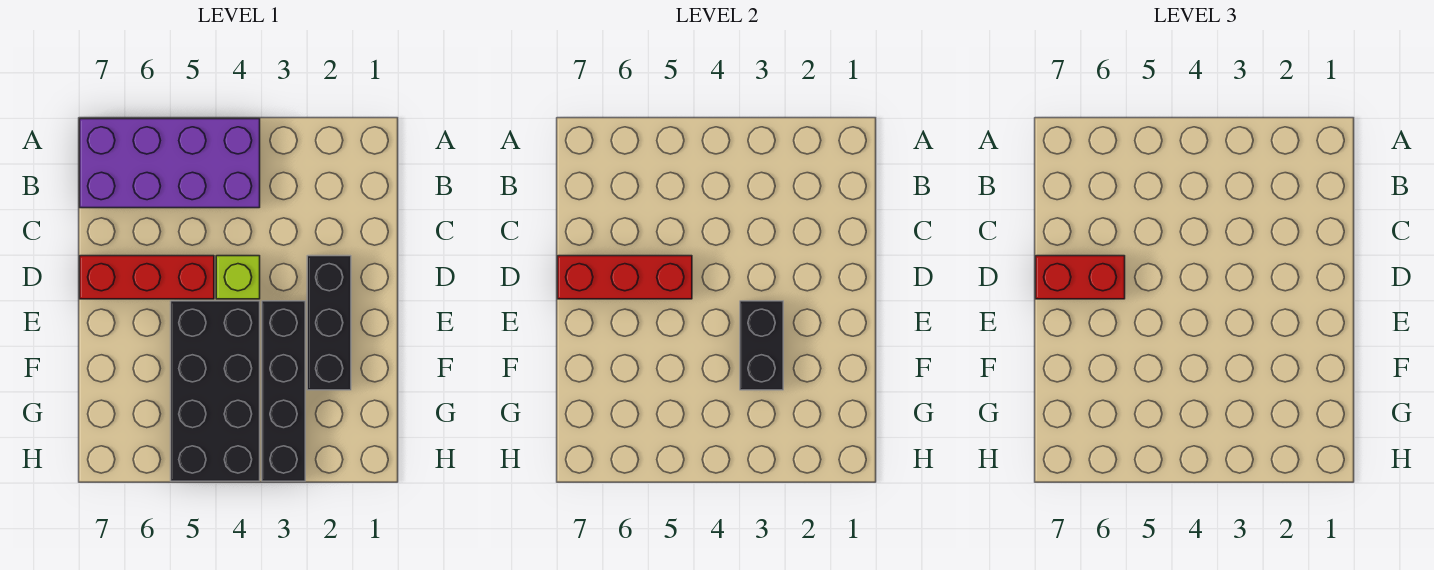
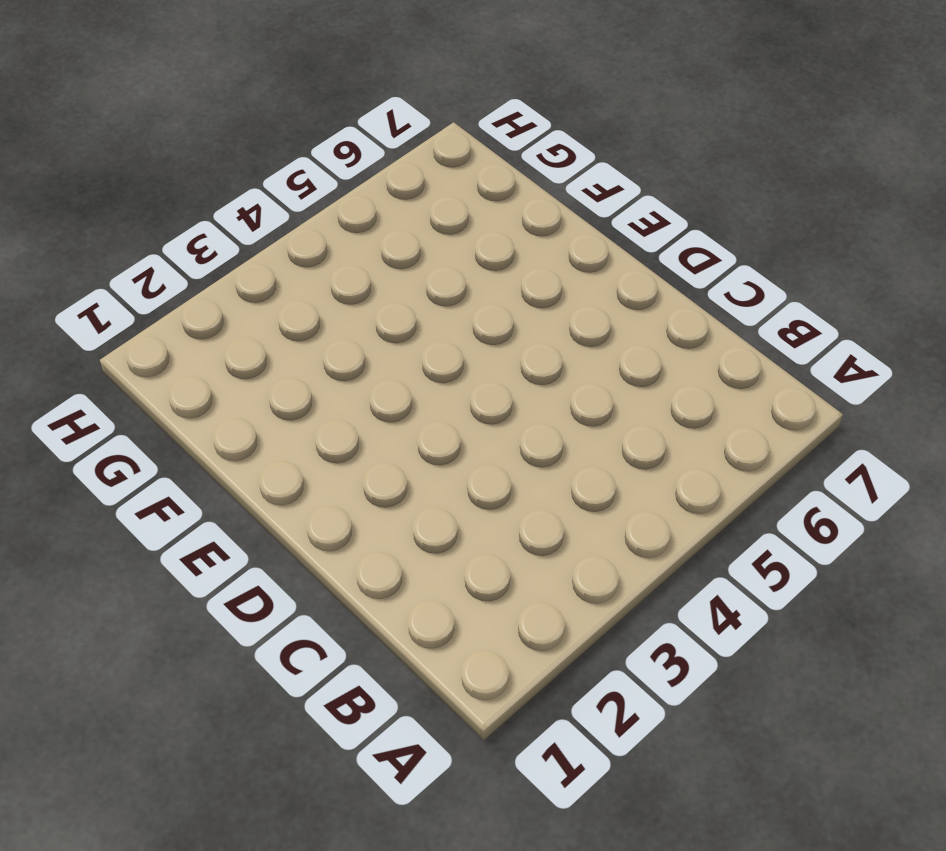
none -> purple 2x4 brick [80,119,260,208]
none -> black 1x3 brick [307,256,351,390]

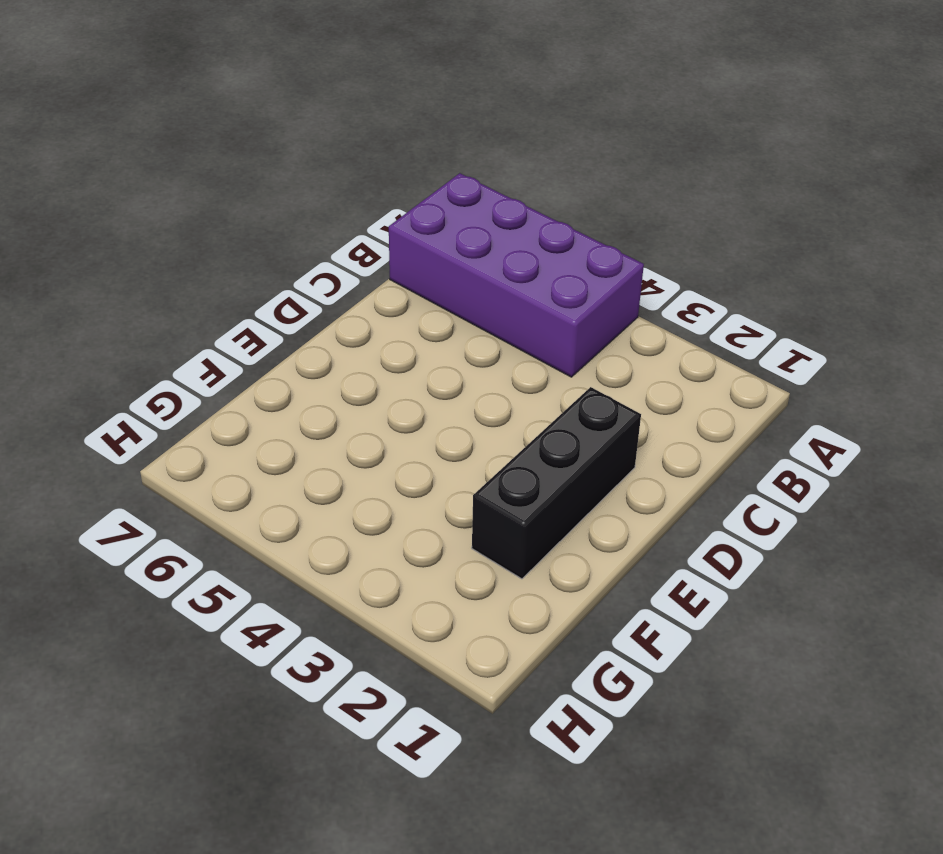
none -> lime 1x1 brick [216,256,260,299]
none -> red 1x3 brick [80,256,214,299]

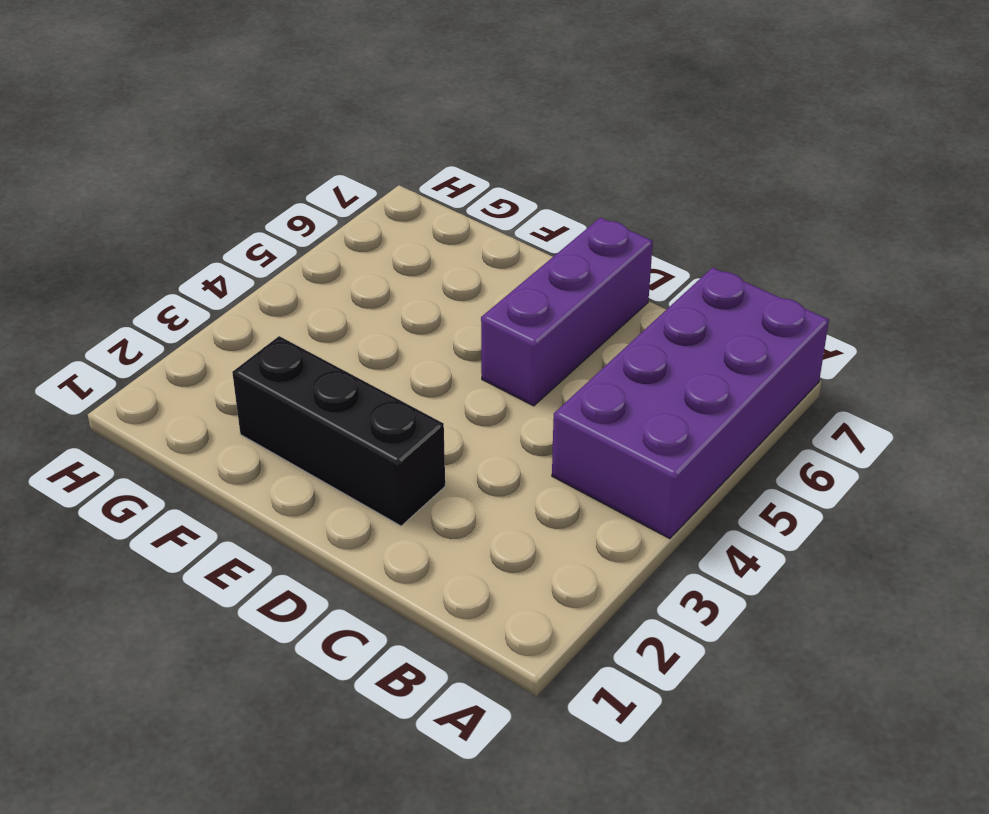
purple 1x3 brick [481,217,653,406] -> red 1x3 brick [80,256,214,299]
none -> lime 1x1 brick [216,256,260,299]
none -> black 1x4 brick [262,301,305,481]

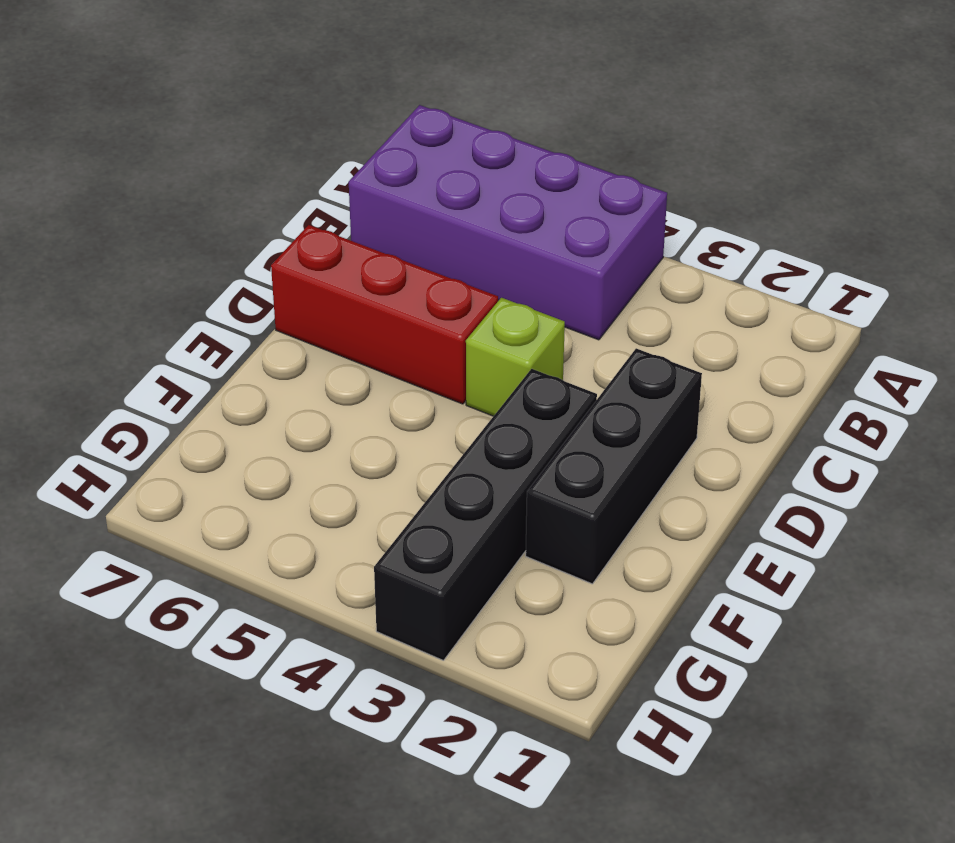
none -> black 2x4 brick [171,301,260,481]
none -> red 1x3 brick [558,256,692,299]

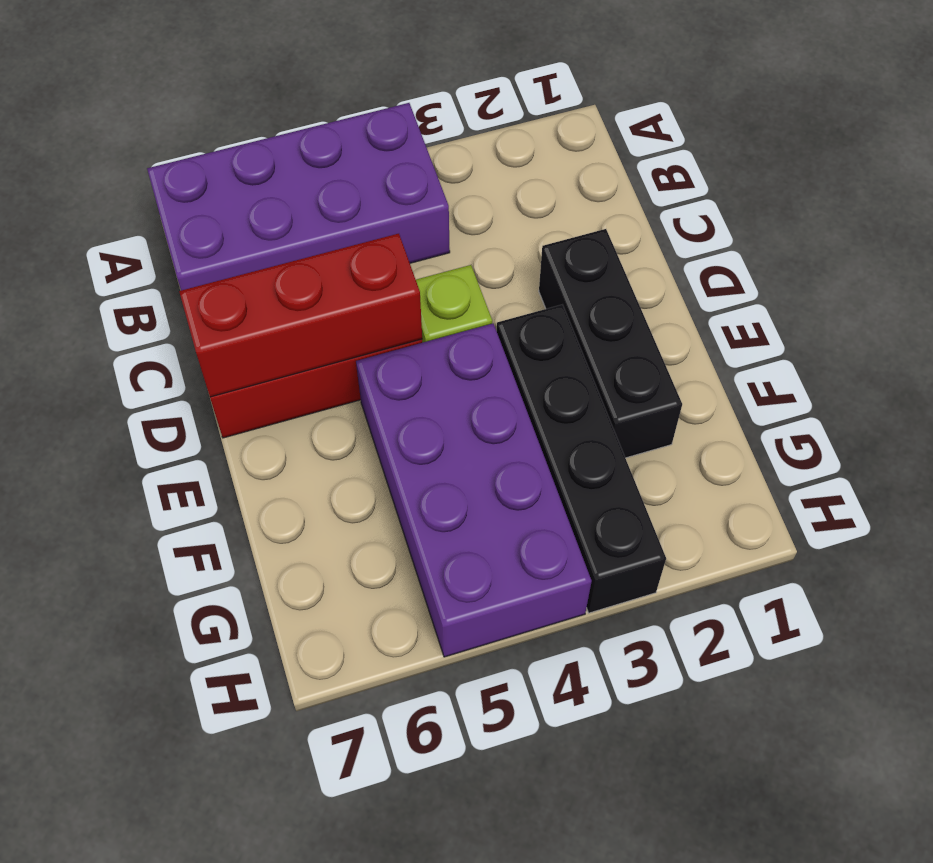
purple 2x4 brick [356,323,592,657] -> black 2x4 brick [171,301,260,481]
none -> black 1x2 brick [740,301,783,390]
none -> red 1x2 brick [1036,256,1125,299]

